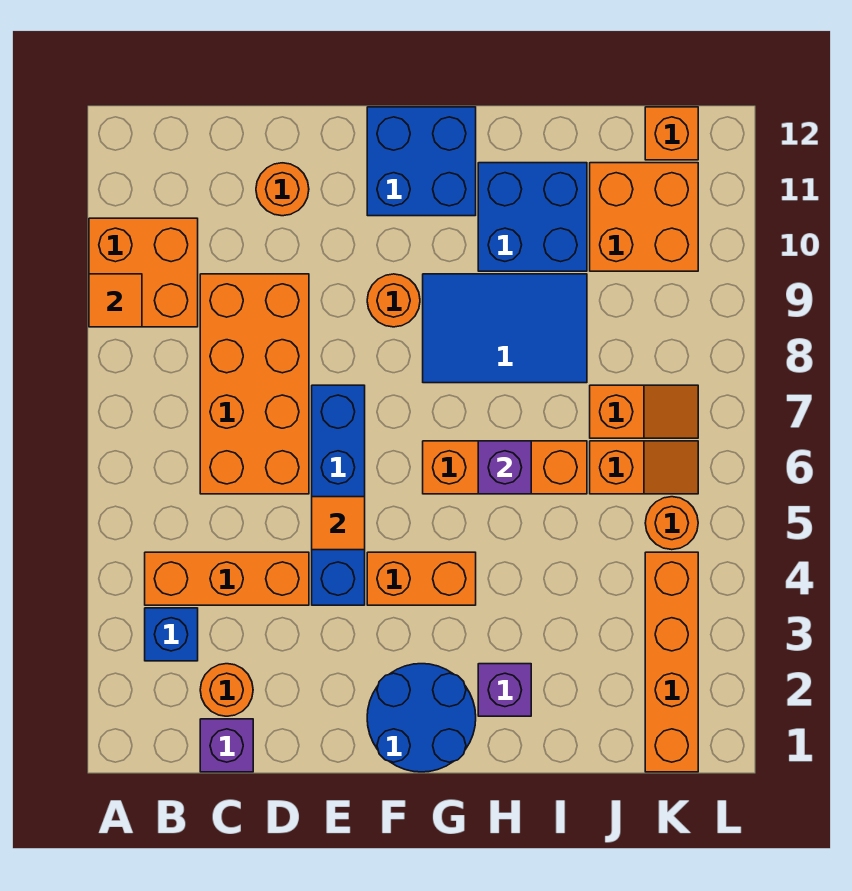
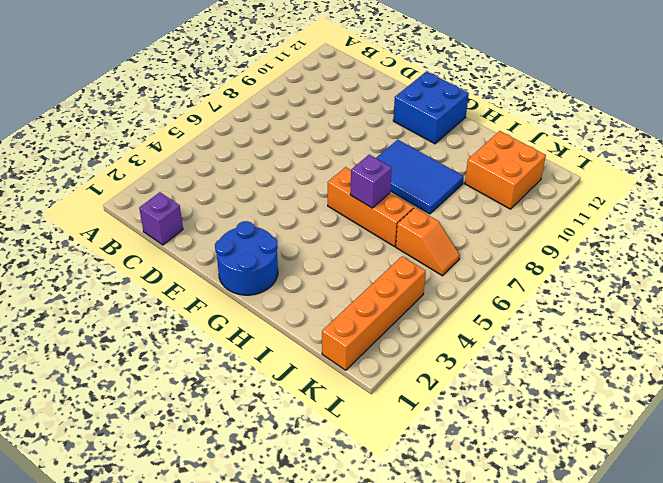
none -> orange 2x2 brick [89,218,198,327]
none -> blue 1x1 brick [145,608,198,661]
none -> orange 1x3 brick [145,552,309,605]

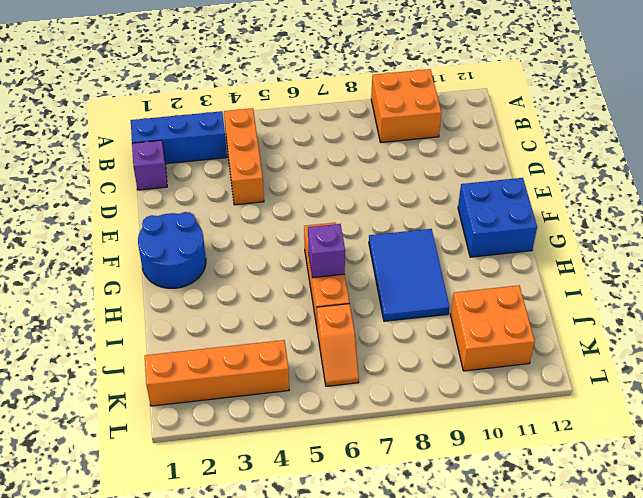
blue 1x3 brick [131,111,227,164] -> blue 1x1 brick [145,608,198,661]
none -> orange 1x1 round brick [200,664,253,716]
none -> orange 2x4 brick [200,274,309,494]
none -> orange 1x1 round brick [256,163,309,216]

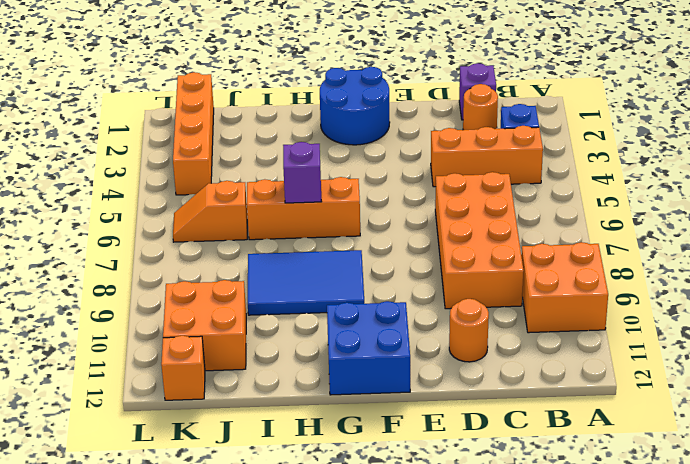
none -> blue 1x4 brick [312,385,365,605]
none -> orange 1x2 brick [367,552,476,605]
none -> orange 1x1 round brick [367,274,420,327]

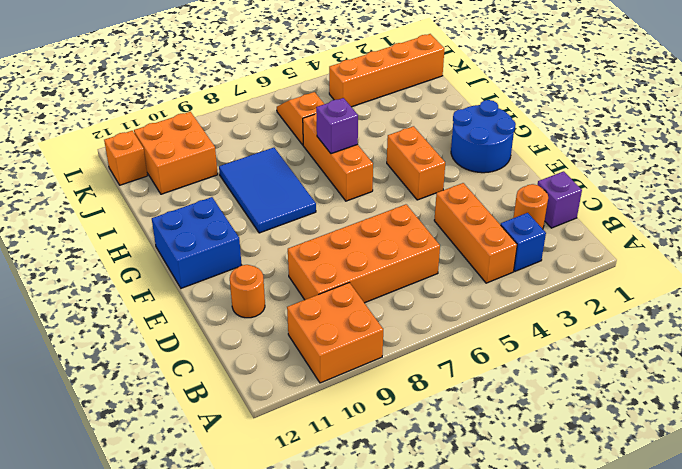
none -> blue 1x4 brick [312,385,365,605]
none -> orange 1x1 round brick [367,274,420,327]
none -> purple 1x1 brick [478,664,531,716]

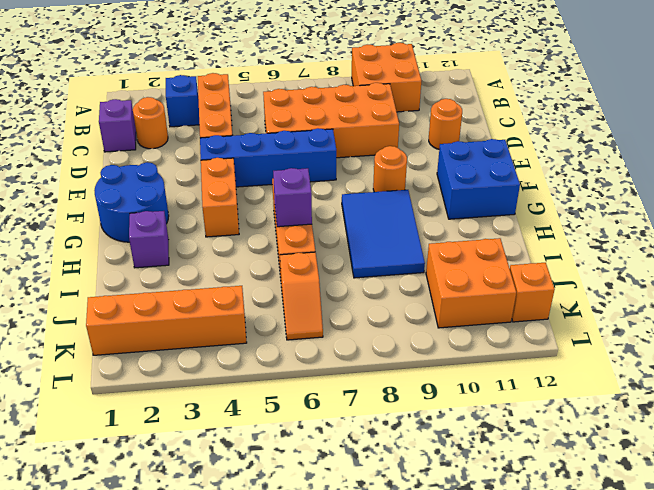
none -> blue 2x2 brick [478,163,587,271]
none -> orange 1x2 slope [590,385,698,438]
none -> orange 1x1 round brick [645,497,698,550]

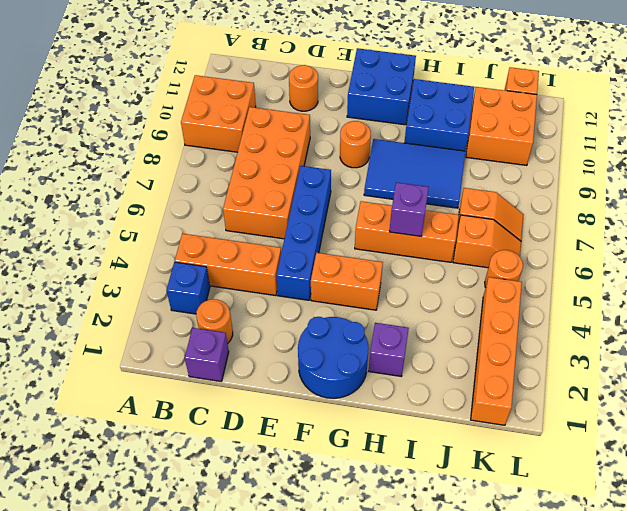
none -> orange 1x1 tile [89,274,142,327]
none -> orange 1x1 tile [312,497,365,550]

